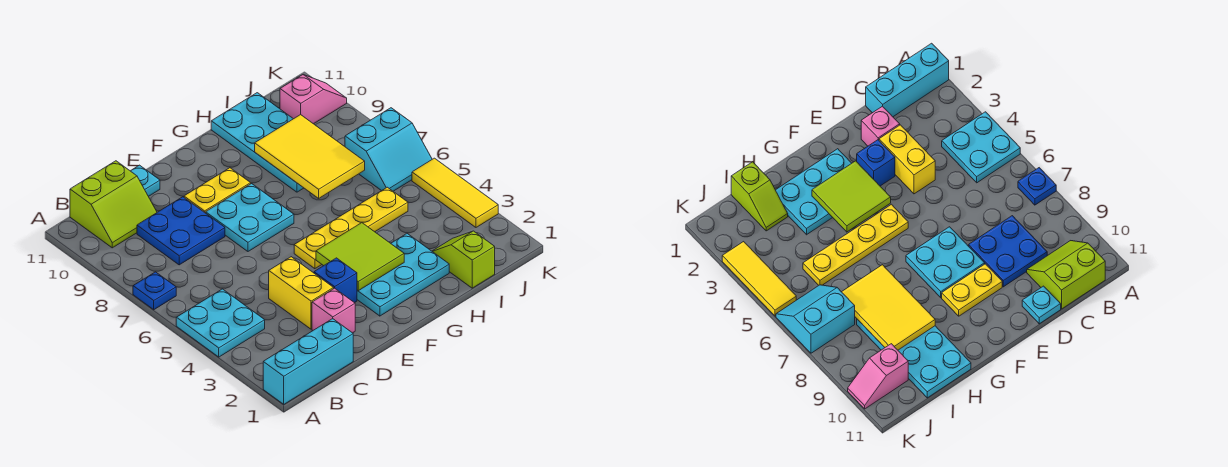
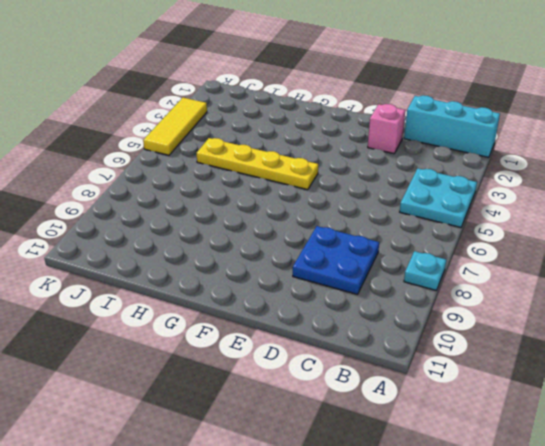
cyan 1x1 plate [404,251,446,290] -> cyan 1x1 plate moved to [131,165,160,196]
none -> blue 1x1 plate [133,272,176,310]
none -> lime 2x2 slope [70,161,157,248]
none -> yellow 1x2 brick [269,257,334,329]

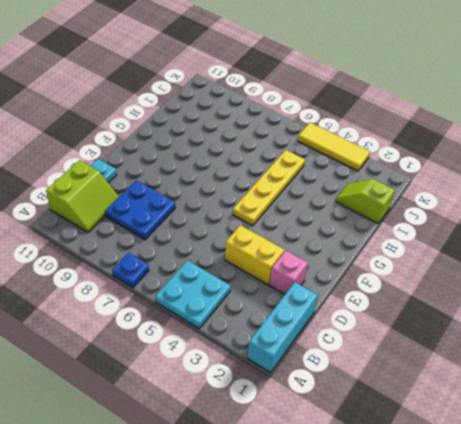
none -> blue 1x1 brick [314,258,357,303]
none -> cyan 2x2 plate [206,184,294,251]
none -> yellow 1x2 plate [184,168,251,213]

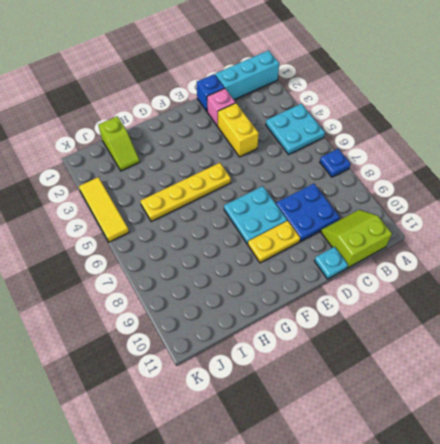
blue 1x1 brick [197,74,224,111] -> blue 1x1 brick moved to [314,258,357,303]
none -> cyan 2x3 plate [357,234,449,316]
none -> cyan 2x4 plate [211,93,303,192]
none -> cyan 2x2 slope [345,108,432,191]

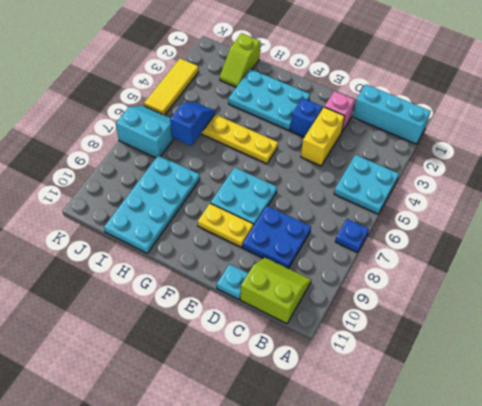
blue 1x2 slope [170,102,215,146] -> none
none -> pink 1x2 slope [280,75,347,124]
none -> lime 2x2 tile [316,223,404,291]
none -> yellow 2x3 tile [255,115,365,198]

